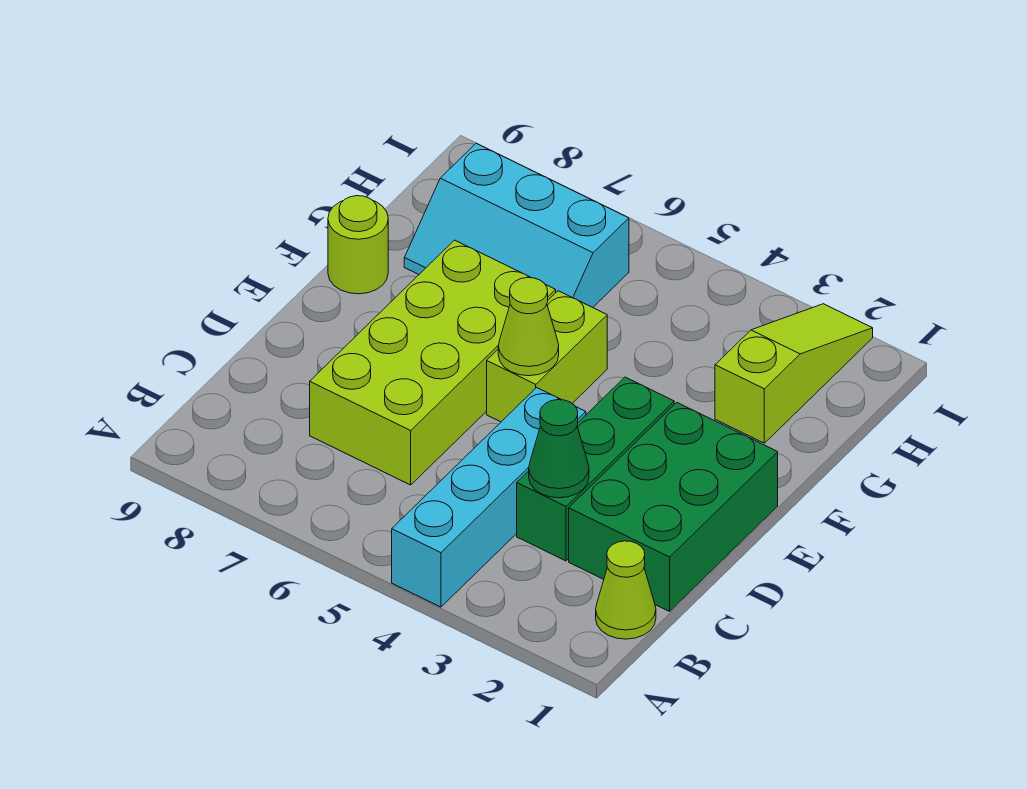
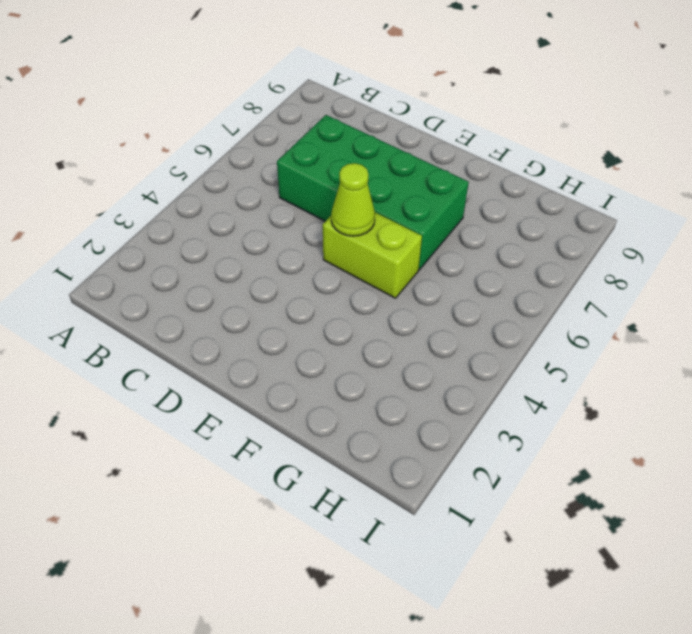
green 2x4 brick [277,115,469,270] -> lime 2x4 brick [310,240,556,485]
none -> cyan 1x4 brick [392,388,586,607]
none -> lime 1x1 cone [596,541,656,639]

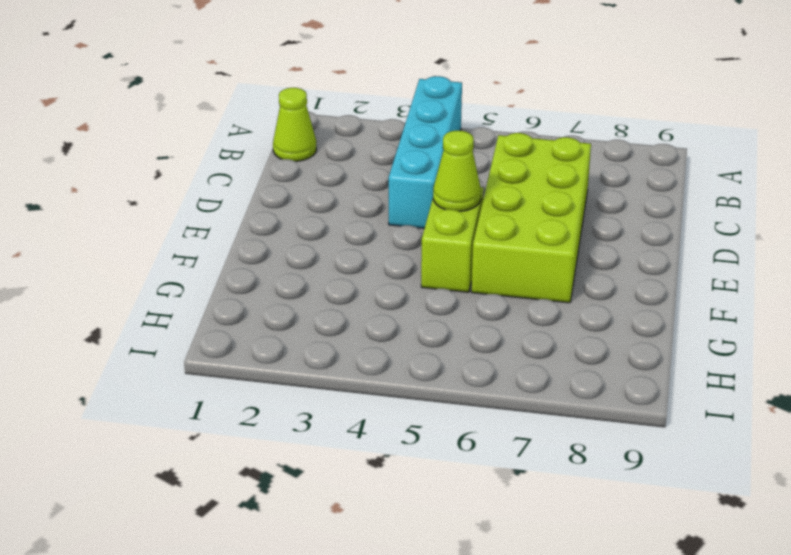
none -> green 2x3 brick [569,403,778,611]
none -> green 1x3 brick [517,377,674,561]

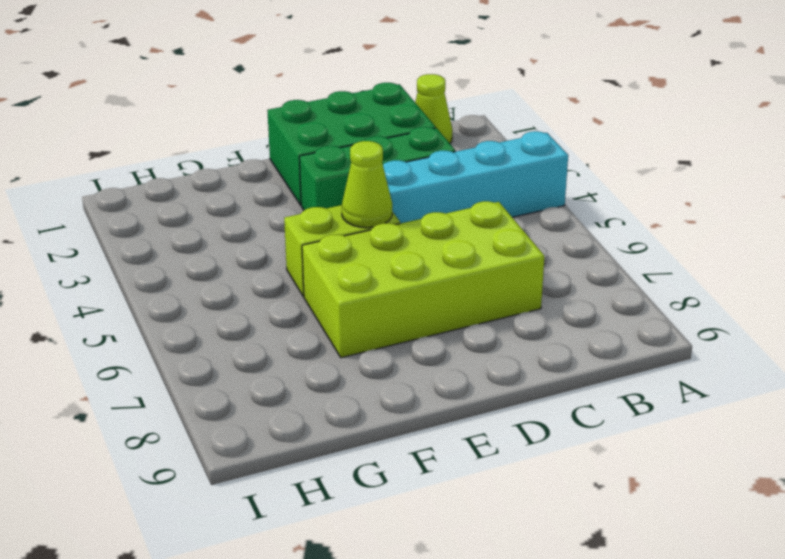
none -> lime 1x1 round brick [328,196,388,294]
none -> lime 1x3 slope [715,304,873,443]

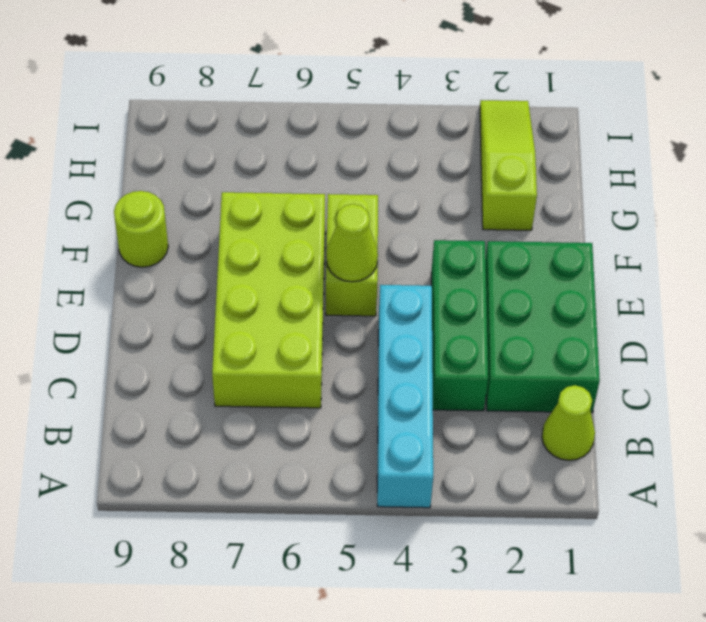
none -> cyan 2x3 slope [404,143,629,307]
none -> green 1x1 cone [529,400,589,498]

